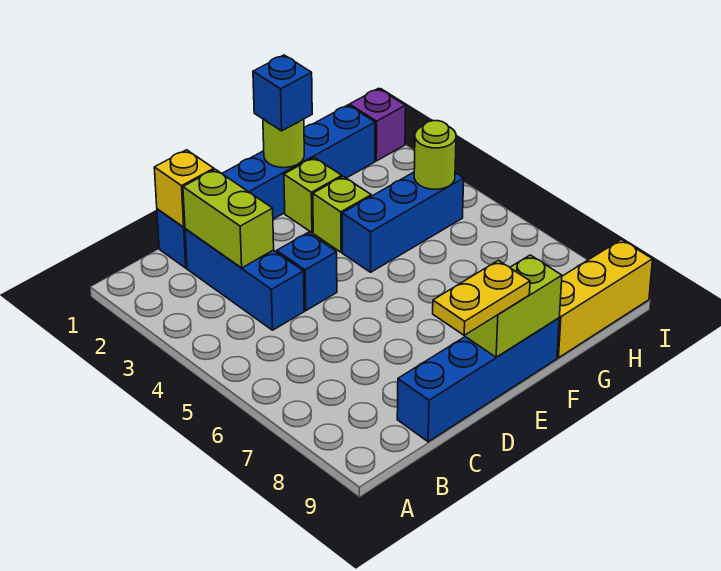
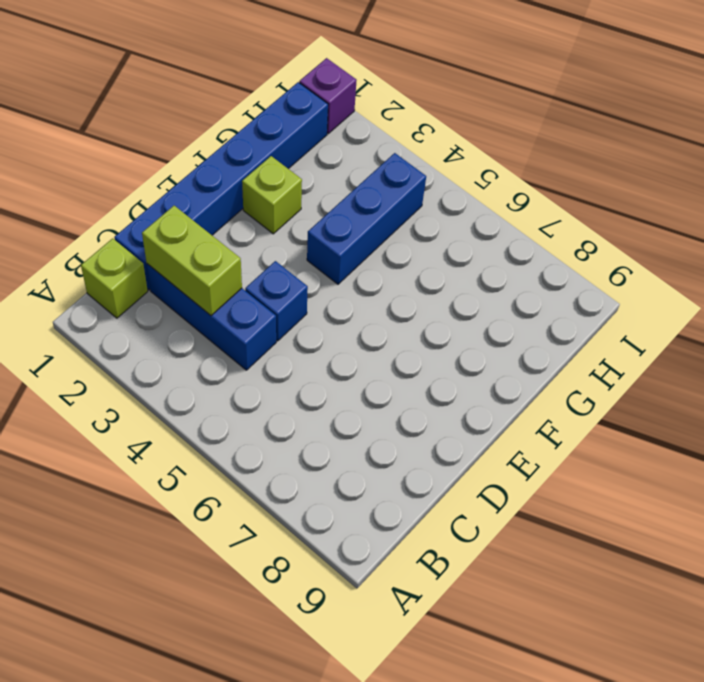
lime 1x1 brick [81,238,148,318] -> lime 1x1 brick moved to [313,176,371,252]
none -> blue 1x4 brick [397,318,559,442]
none -> yellow 1x3 brick [557,240,653,358]
none -> yellow 1x1 brick [154,150,214,227]

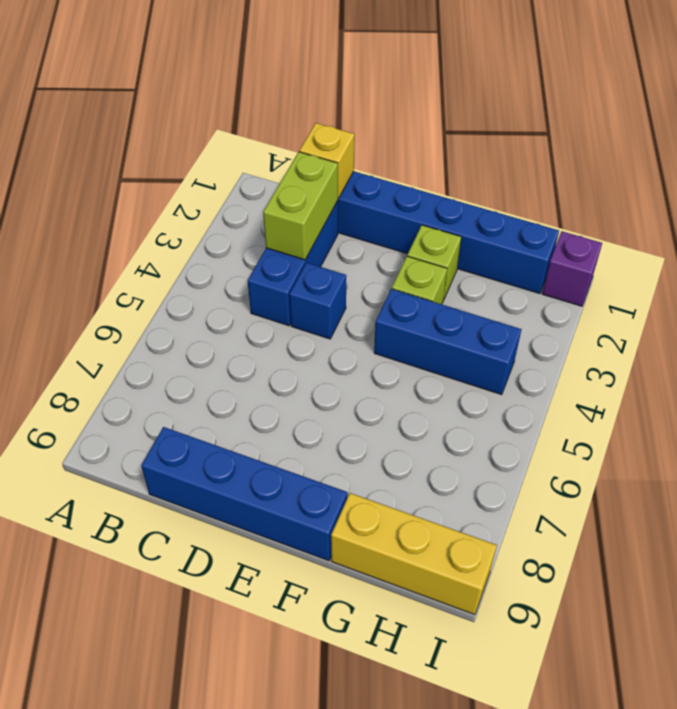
none -> lime 1x2 brick [465,255,562,357]
none -> lime 1x1 round brick [263,119,304,168]
none -> lime 1x1 round brick [414,121,456,189]

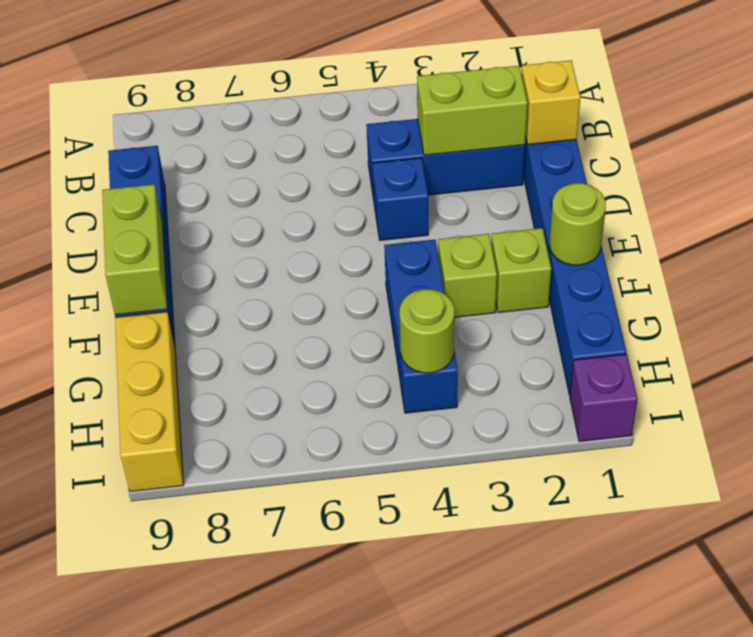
none -> yellow 1x2 plate [433,260,530,335]
none -> blue 1x1 brick [253,55,312,131]

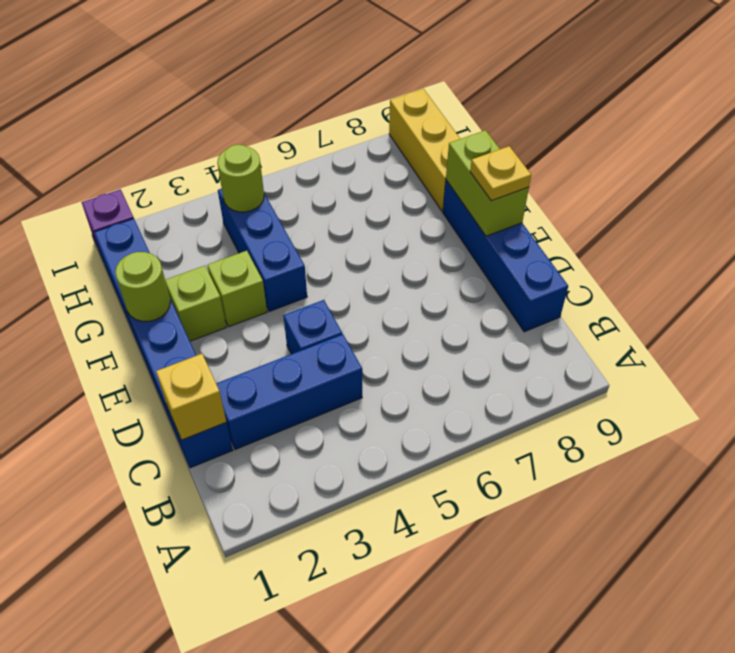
yellow 1x1 plate [470,146,531,201] -> yellow 1x2 plate [433,260,530,335]
none -> lime 1x2 brick [183,169,274,268]
none -> blue 1x1 brick [253,55,312,131]

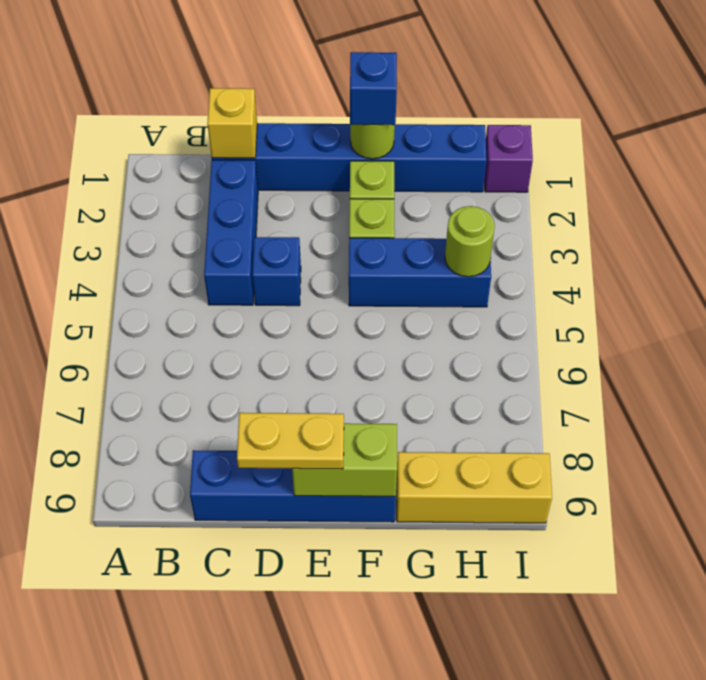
none -> lime 1x2 brick [183,169,274,268]

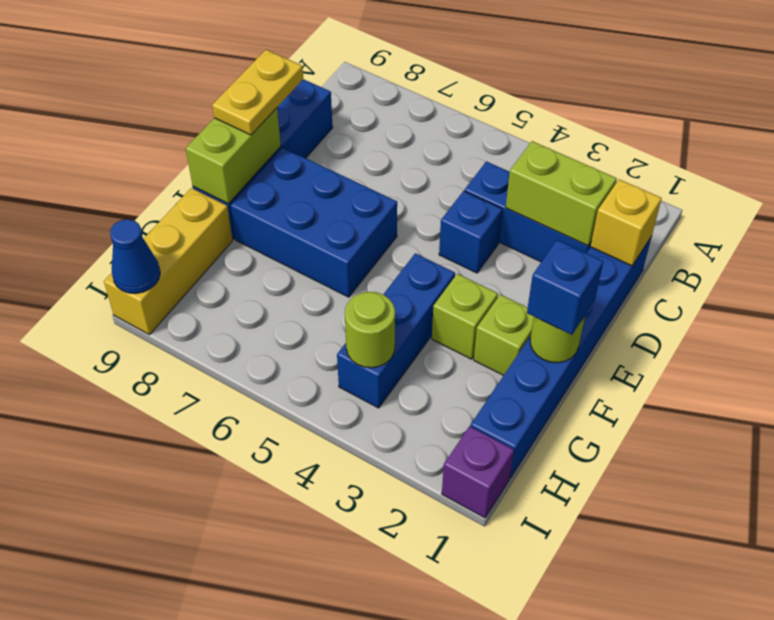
blue 2x3 brick [231,148,397,297] -> none
blue 1x1 cone [110,219,160,294] -> none

